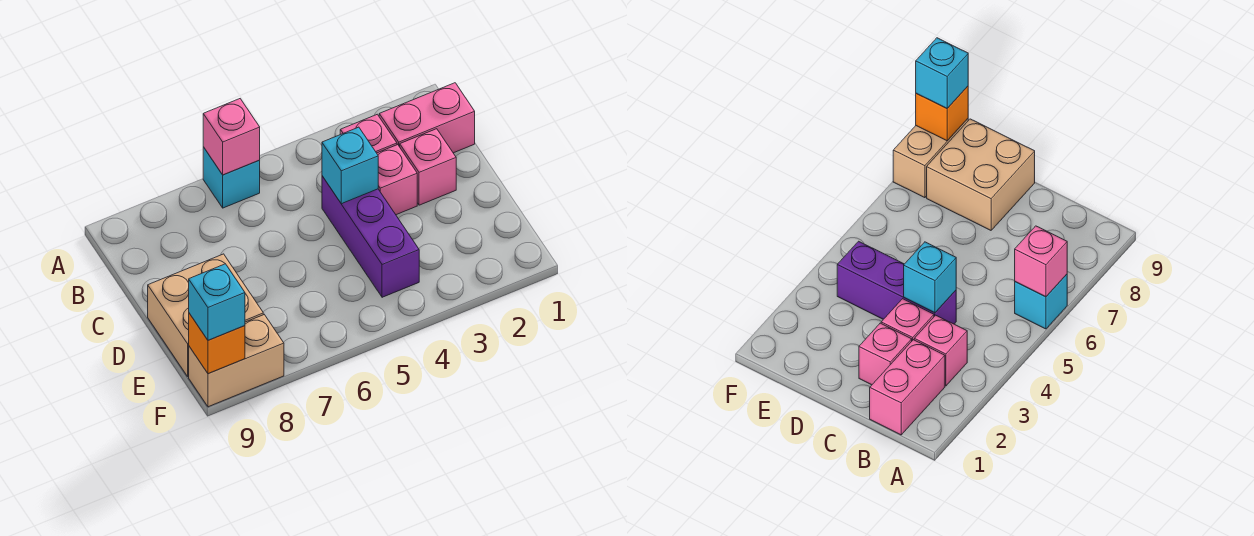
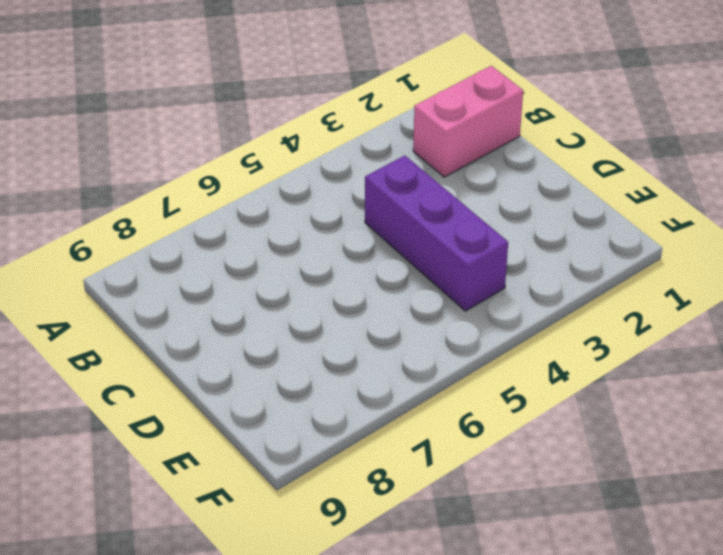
none -> cyan 1x1 brick [203,147,260,208]
none -> pink 1x1 brick [340,114,397,153]
none -> pink 1x1 brick [400,129,456,205]

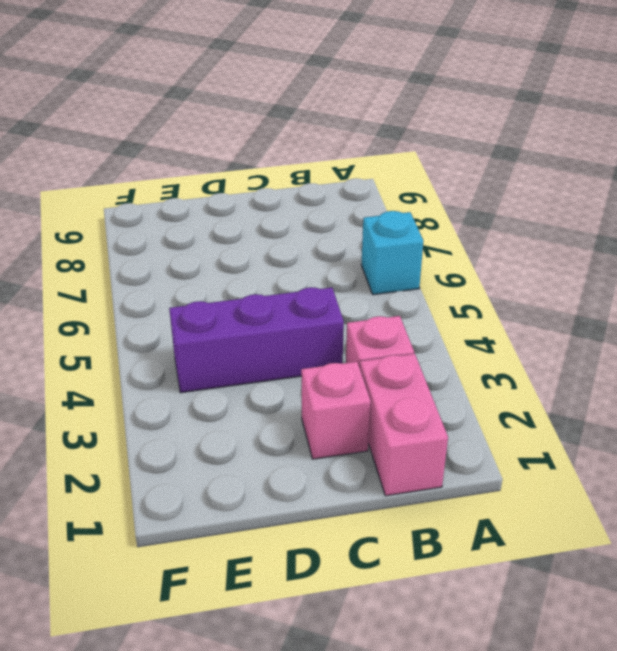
none -> pink 1x1 brick [377,145,417,215]
none -> tan 2x2 brick [148,254,263,376]
none -> tan 1x2 brick [189,315,284,407]

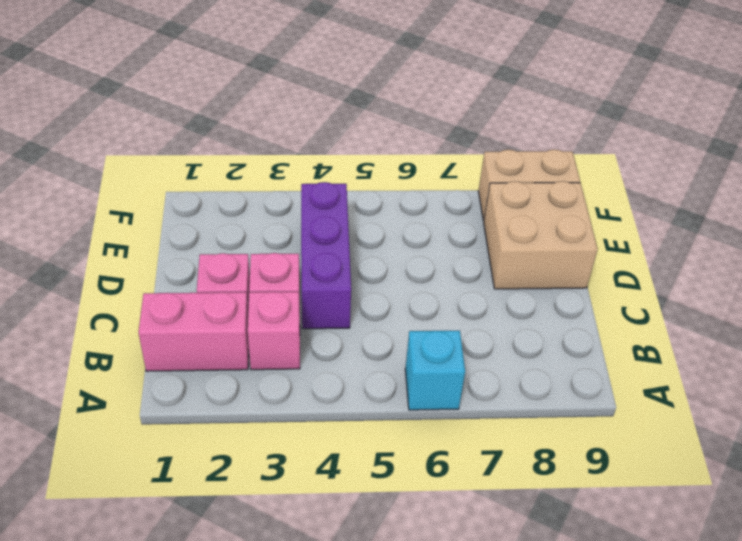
none -> pink 1x1 brick [203,99,260,175]
none -> cyan 1x1 brick [322,127,378,204]
none -> orange 1x1 brick [189,313,245,374]

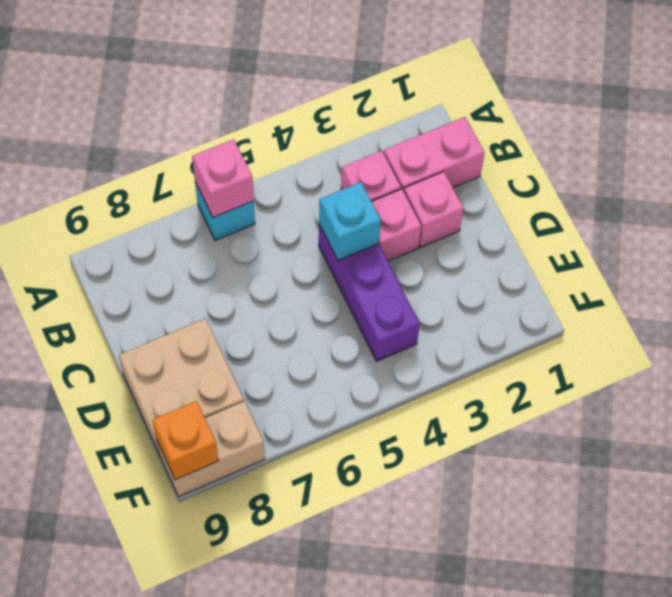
none -> cyan 1x1 brick [189,264,245,340]

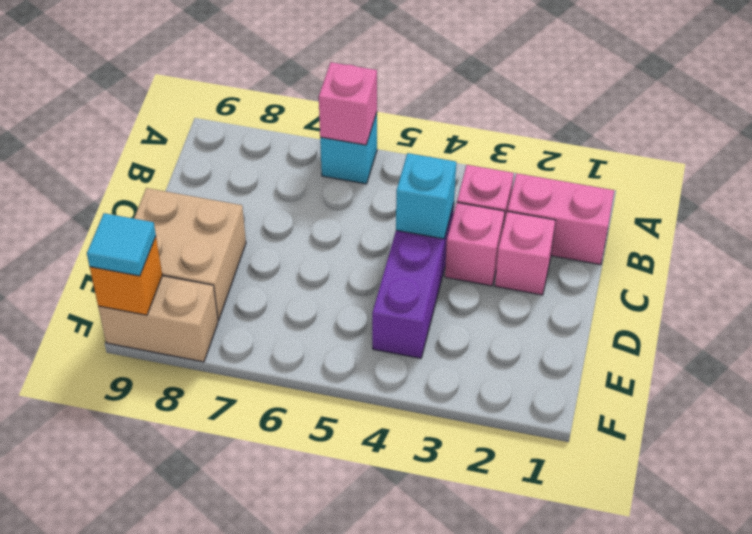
cyan 1x1 tile [87,213,156,276] -> cyan 1x1 brick [189,264,245,340]

